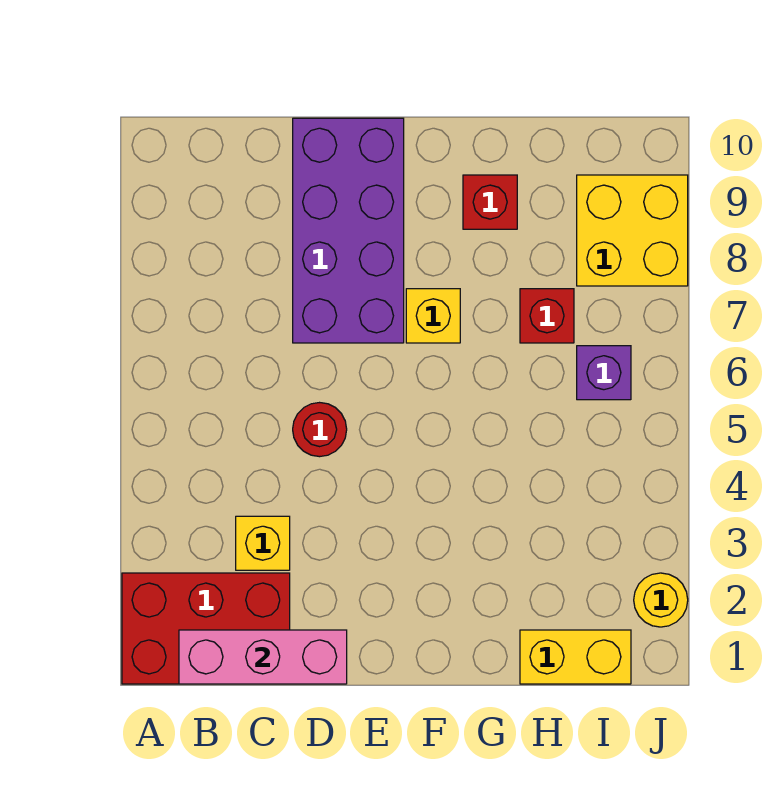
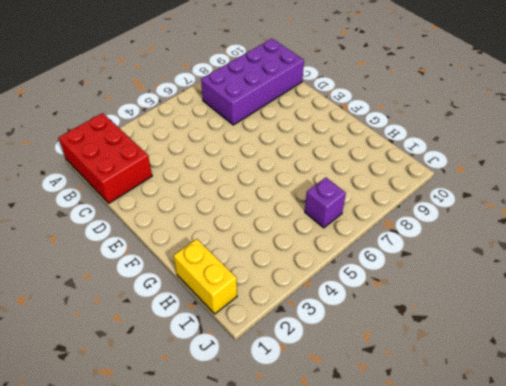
purple 2x4 brick [201,39,304,125] -> purple 2x4 brick moved to [293,118,404,343]
none -> yellow 1x1 brick [236,516,290,570]
none -> red 1x1 round brick [293,403,347,457]
none -> yellow 1x1 brick [406,289,460,343]

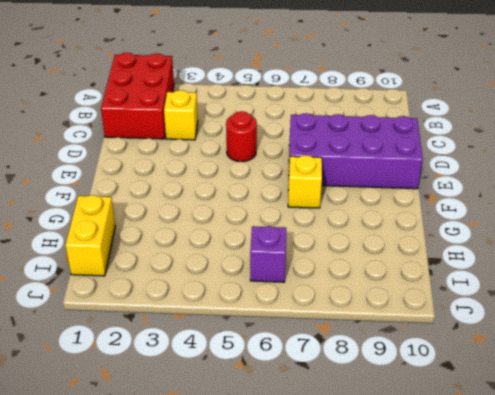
none -> red 1x1 brick [463,175,517,229]
none -> red 1x1 brick [520,289,574,343]
none -> yellow 2x2 brick [577,175,688,286]

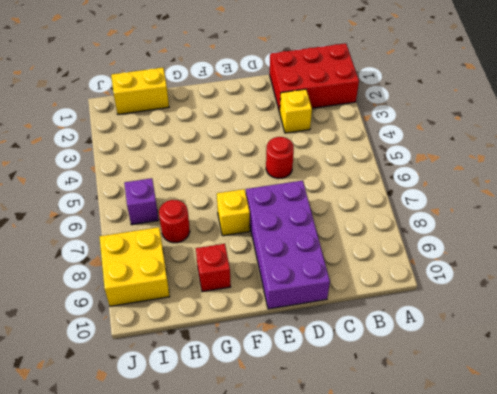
red 1x1 round brick [159,200,190,243] -> red 1x1 brick [520,289,574,343]
none -> yellow 1x1 round brick [634,573,688,627]
none -> pink 1x3 brick [179,630,347,684]

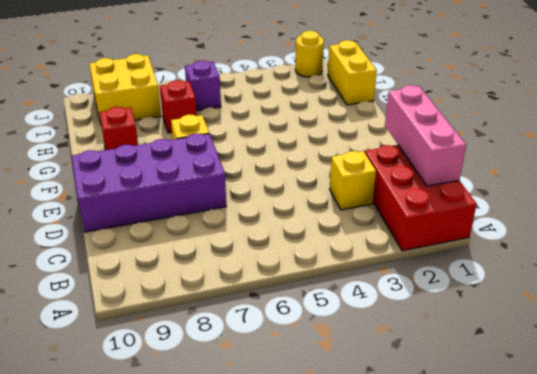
none -> red 1x1 round brick [293,403,347,457]

